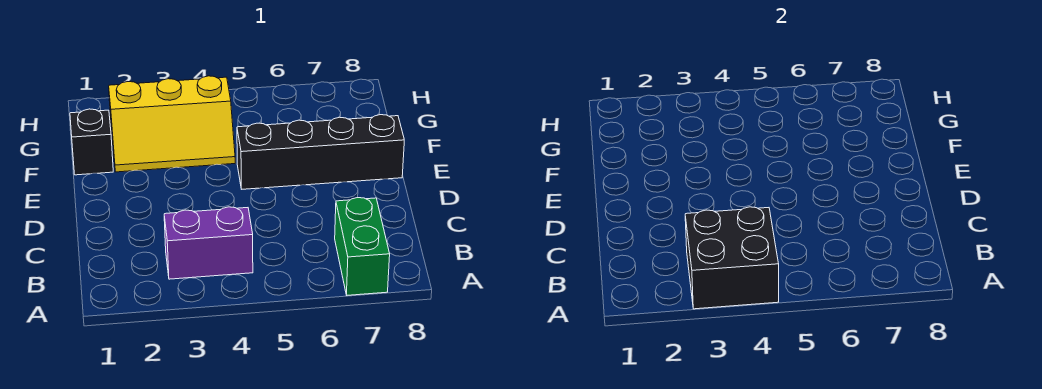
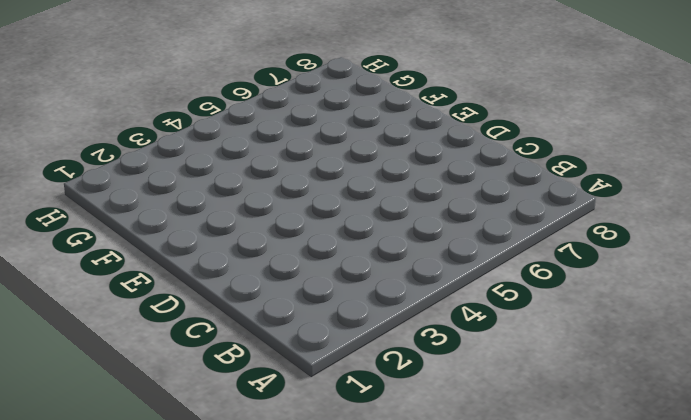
none -> green 1x2 brick [335,198,390,295]
none -> purple 1x2 brick [164,207,253,279]

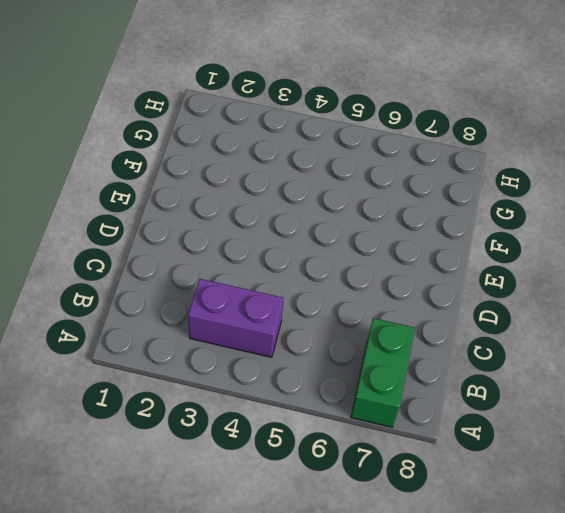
none -> black 1x4 brick [237,115,404,189]
none -> black 1x1 brick [70,109,113,175]

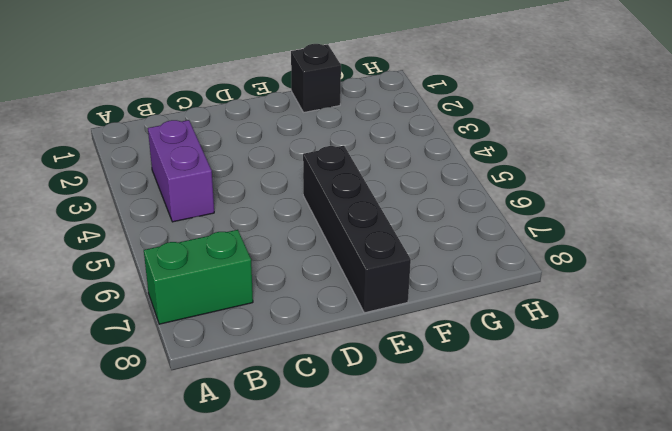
none -> yellow 2x3 slope [109,76,235,172]
none -> black 2x2 brick [685,207,779,309]

